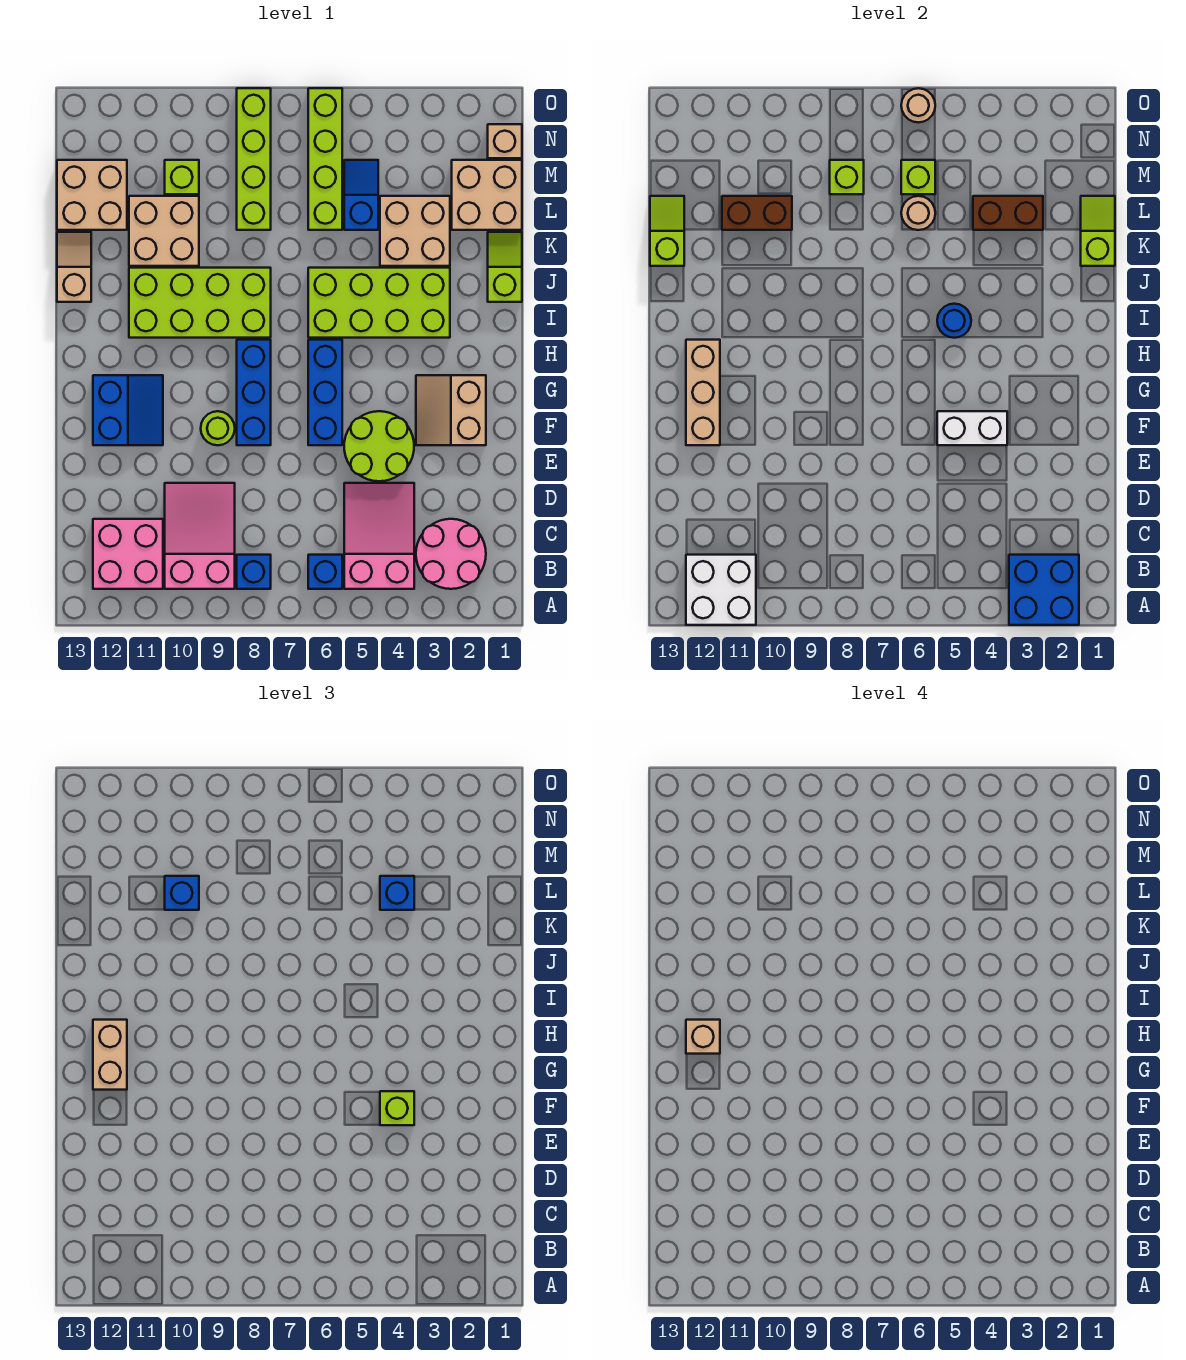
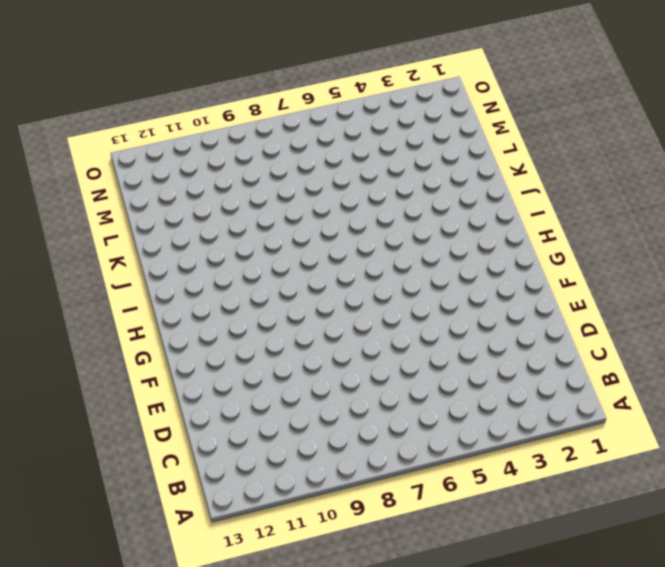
none -> pink 2x2 round brick [416,519,486,589]
none -> pink 2x3 slope [344,483,414,589]
none -> blue 1x1 brick [308,555,342,589]
none -> blue 1x1 brick [237,555,271,589]

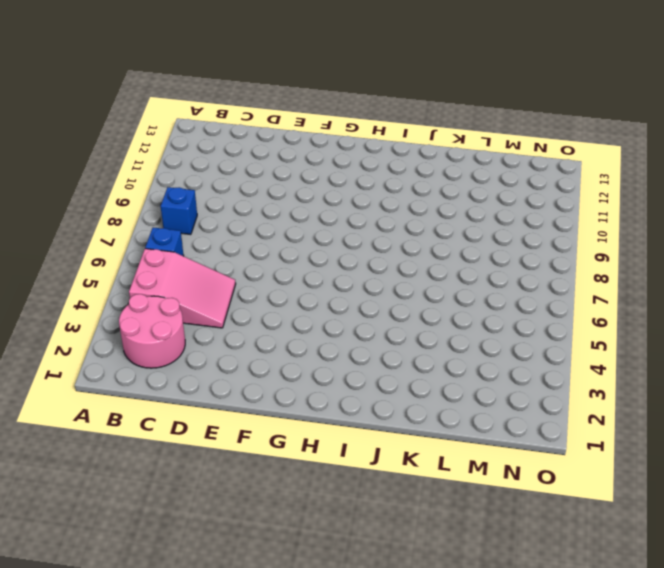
none -> pink 2x3 slope [165,483,235,589]
none -> pink 2x2 brick [93,519,163,589]
none -> lime 2x2 round brick [344,411,414,481]
none -> tan 2x2 slope [416,375,486,445]

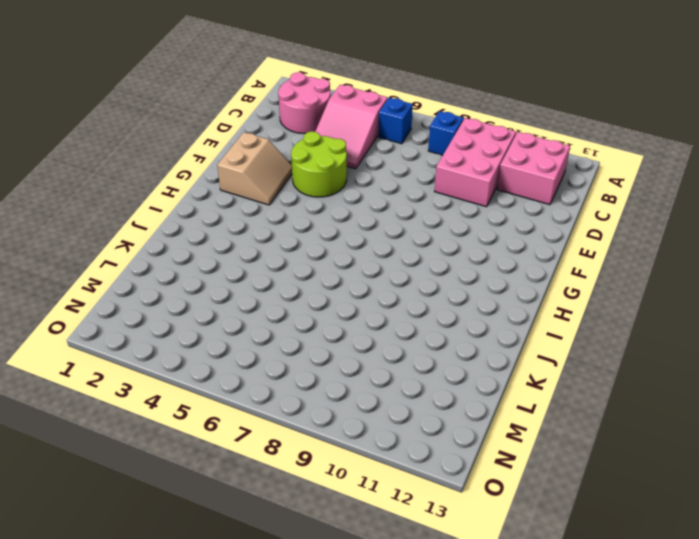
pink 2x3 brick [435,118,516,207] -> pink 2x3 slope [165,483,235,589]
none -> blue 1x3 brick [308,340,342,445]
none -> blue 1x3 brick [237,340,271,445]
none -> lime 1x1 round brick [201,411,235,445]
none -> blue 2x2 slope [93,375,163,445]

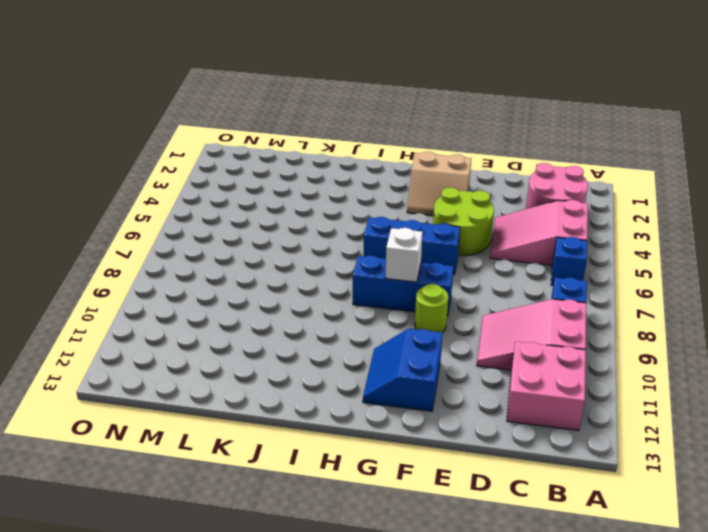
blue 2x2 slope [363,329,442,411] -> blue 2x2 slope turned to [93,375,163,445]
white 1x1 brick [386,228,423,282] -> none
none -> lime 2x4 brick [308,268,450,338]
none -> lime 2x4 brick [129,268,271,338]
none -> lime 1x2 slope [488,232,522,302]
none -> tan 1x2 slope [57,232,91,302]

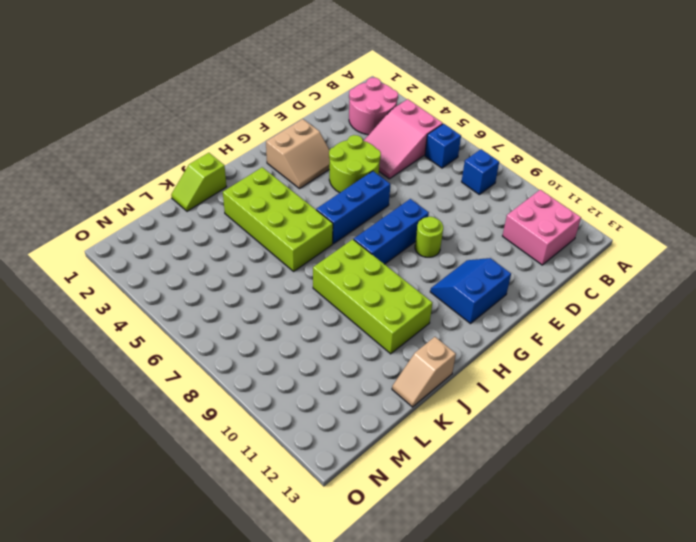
none -> pink 2x3 slope [165,483,235,589]
none -> tan 2x2 brick [380,196,450,266]
none -> tan 2x2 brick [129,196,199,266]
none -> tan 2x2 brick [452,160,522,230]

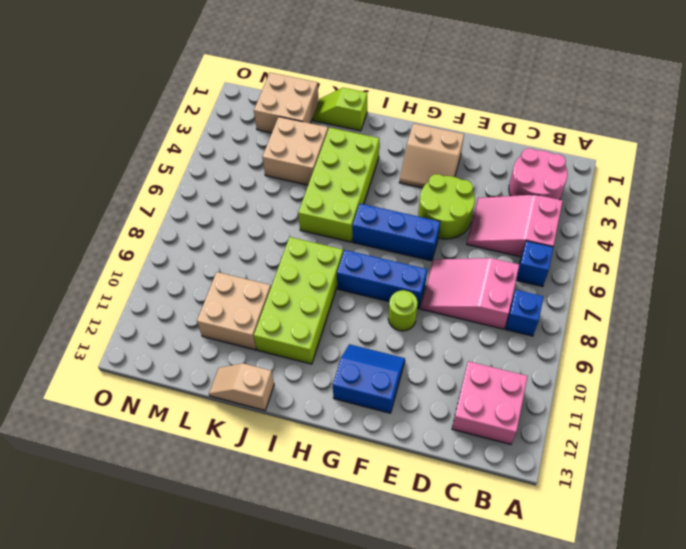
pink 2x3 slope [420,258,519,329] -> pink 2x3 slope moved to [165,483,235,589]
none -> blue 1x2 slope [344,160,378,230]
none -> lime 1x4 brick [308,88,342,230]
none -> lime 1x4 brick [237,88,271,230]
none -> tan 2x2 brick [57,160,127,230]

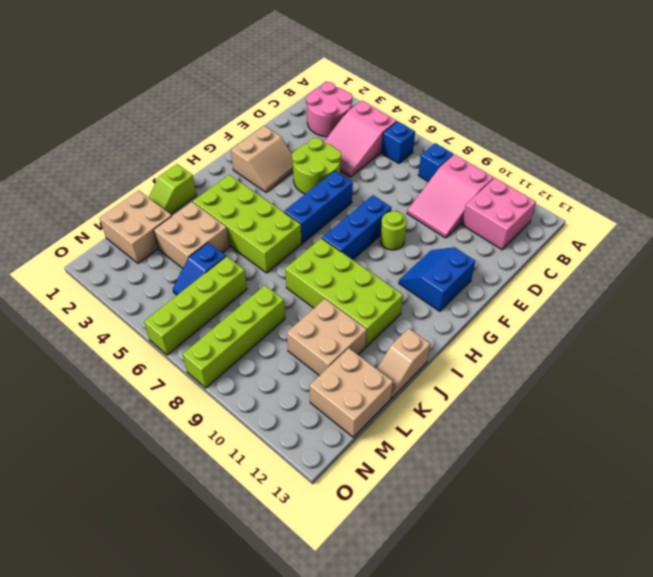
none -> lime 1x1 brick [165,160,199,194]
none -> tan 1x1 brick [488,124,522,158]
none -> blue 2x2 brick [1009,555,1079,625]
none -> white 2x2 brick [686,555,756,625]

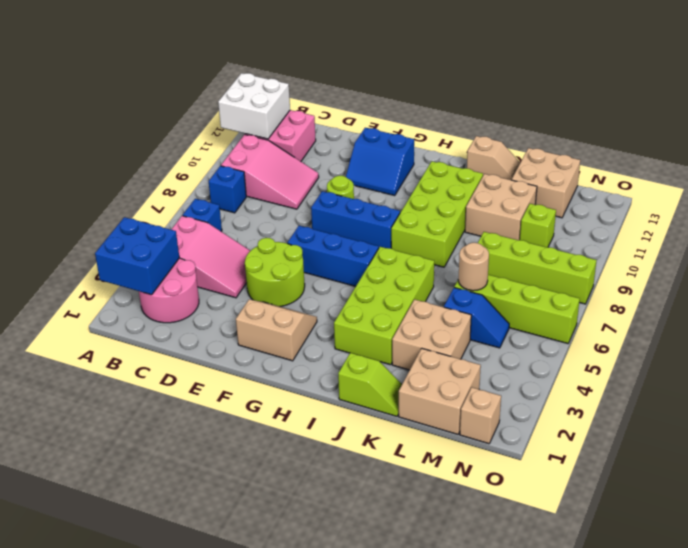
none -> white 1x2 brick [937,411,1007,445]
none -> tan 1x3 brick [686,340,720,445]
none -> blue 1x1 round brick [937,304,971,338]
none -> lime 1x2 slope [1081,196,1115,266]

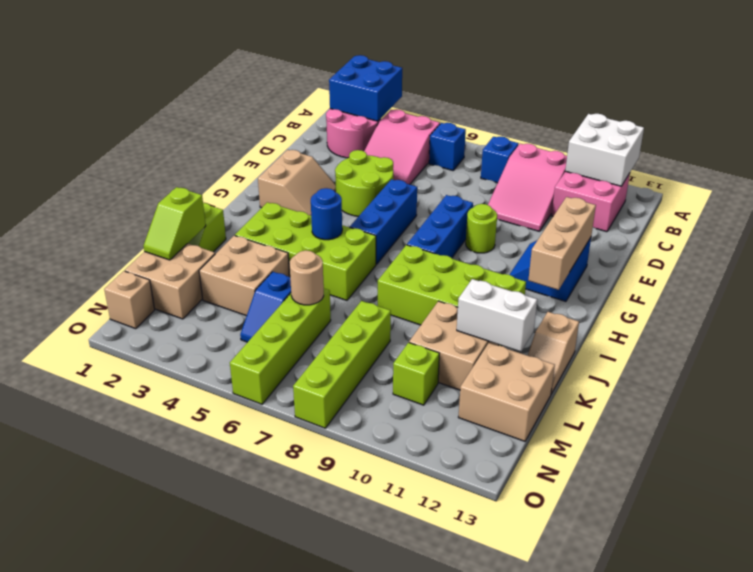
white 1x2 brick [457,279,537,352] -> white 1x2 brick moved to [937,411,1007,445]
none -> lime 1x2 slope [650,196,684,266]
none -> brown 1x2 brick [973,196,1043,230]
none -> brown 1x2 brick [722,196,792,230]
none -> lime 1x1 brick [901,160,935,194]

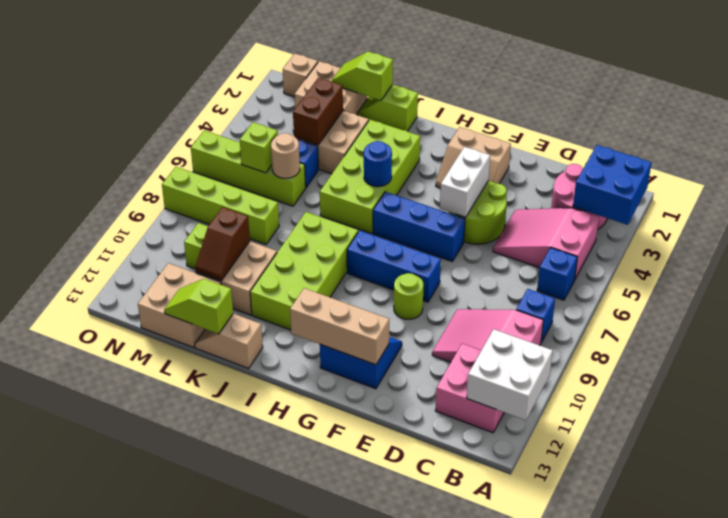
brown 1x2 slope [195,207,250,281] -> brown 1x2 brick [722,196,792,230]
none -> lime 1x1 brick [830,160,864,194]
none -> tan 1x1 round brick [901,88,935,122]
none -> lime 1x1 brick [380,1091,414,1125]
none -> tan 1x2 brick [93,1020,127,1090]

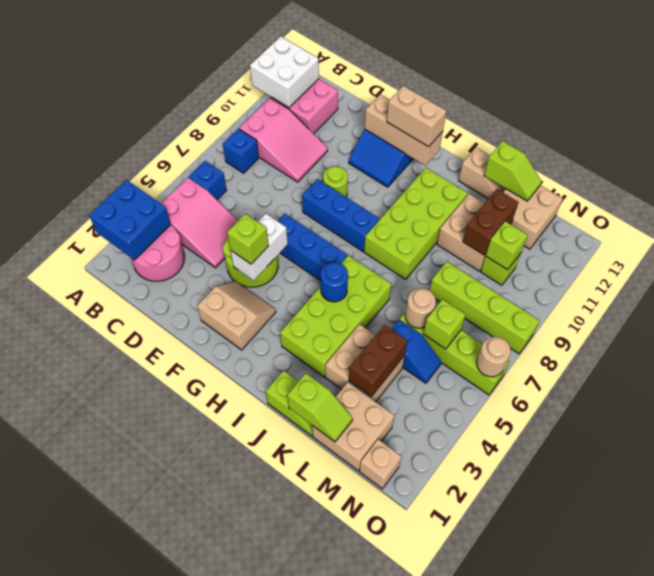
lime 1x1 brick [486,221,528,270] -> lime 1x1 brick moved to [830,160,864,194]
none -> blue 1x1 brick [380,876,414,910]
none -> blue 1x1 brick [165,876,199,910]
none -> tan 1x1 brick [686,1020,720,1054]

